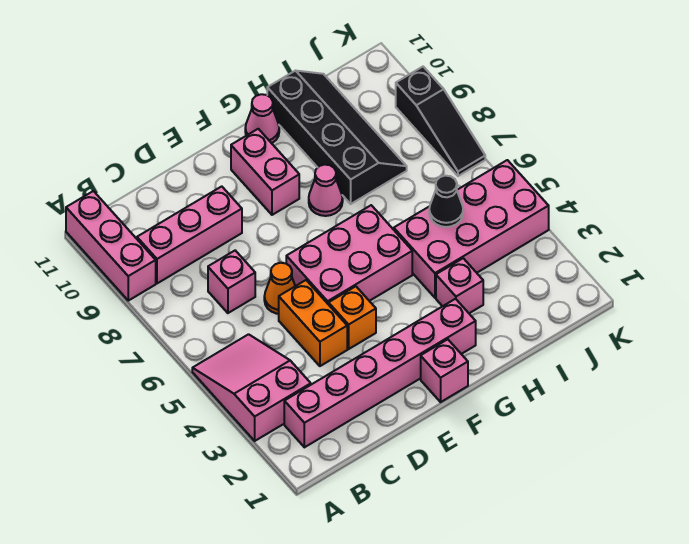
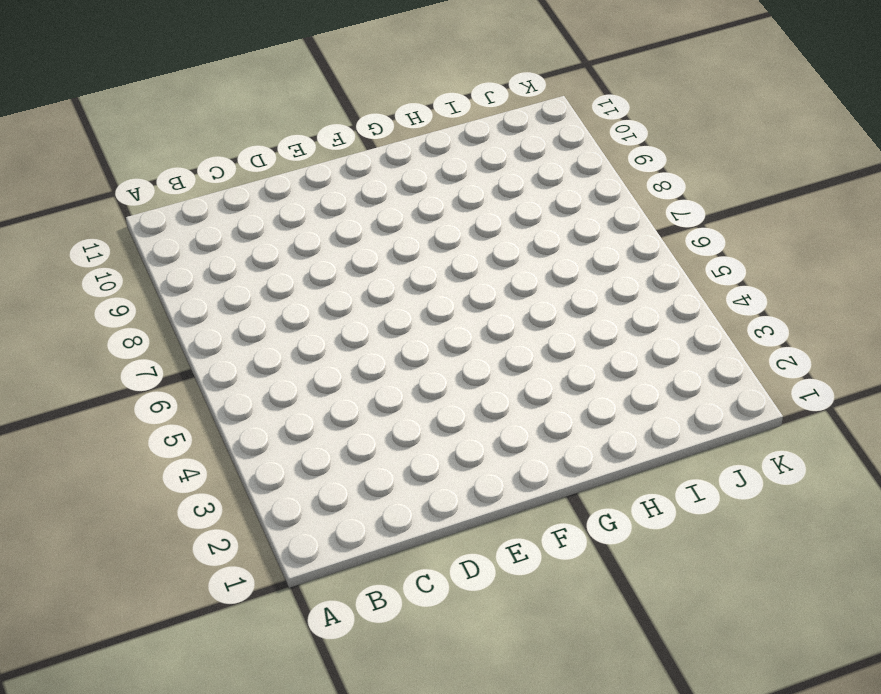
none -> pink 2x3 slope [192,334,311,441]
none -> pink 1x3 brick [66,191,156,301]
none -> pink 1x6 brick [284,299,476,447]

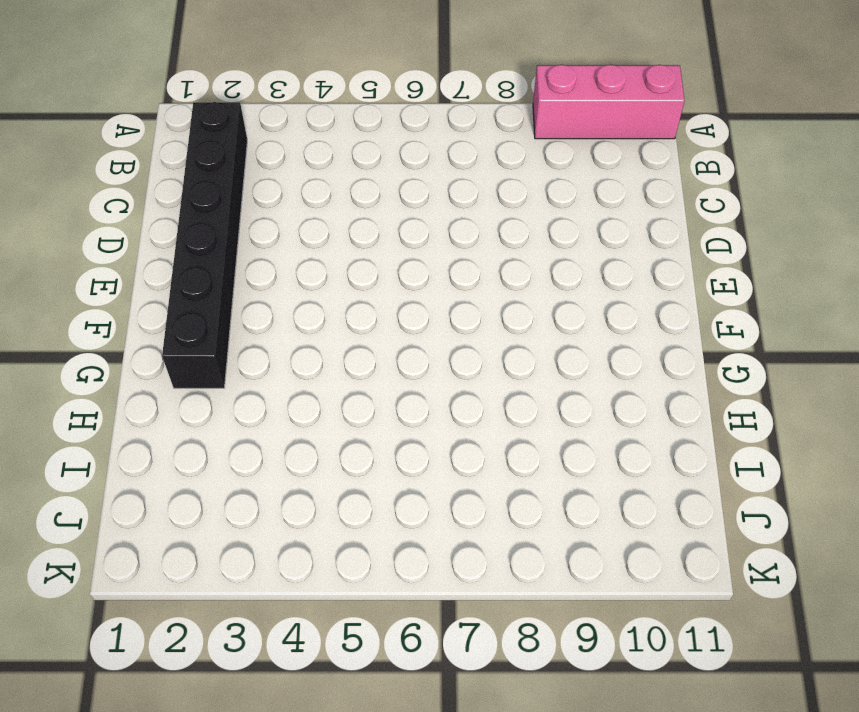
black 1x6 brick [162,102,247,388] -> pink 1x6 brick [284,299,476,447]
none -> pink 2x3 slope [192,334,311,441]
none -> pink 1x3 brick [137,186,242,283]
none -> pink 1x1 brick [208,251,255,313]

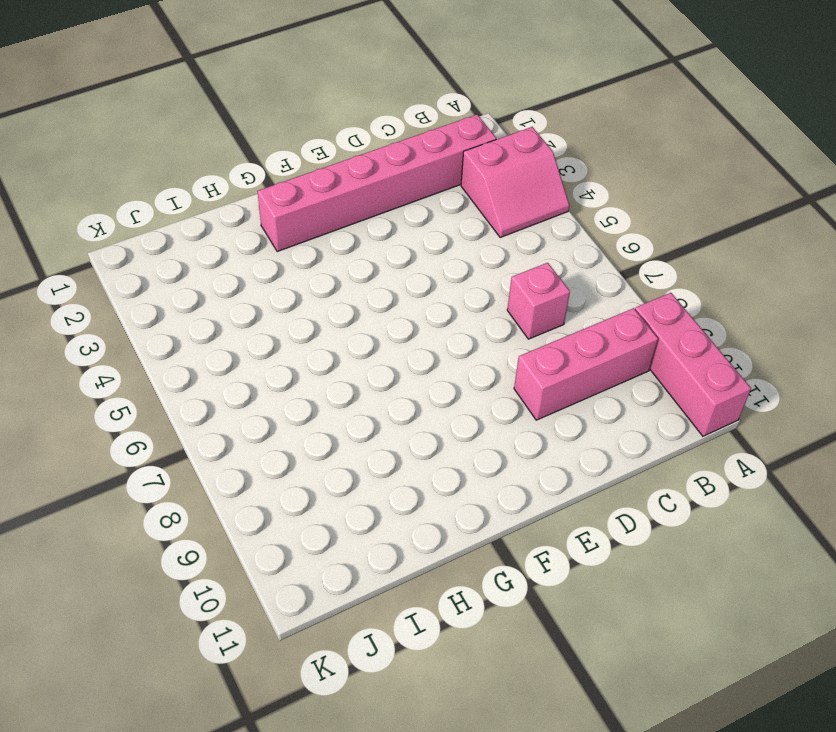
pink 2x2 slope [461,127,569,237] -> pink 2x3 slope [192,334,311,441]
none -> orange 1x2 brick [279,280,347,366]
none -> orange 1x1 cone [264,263,295,314]
none -> orange 1x1 brick [329,286,376,349]

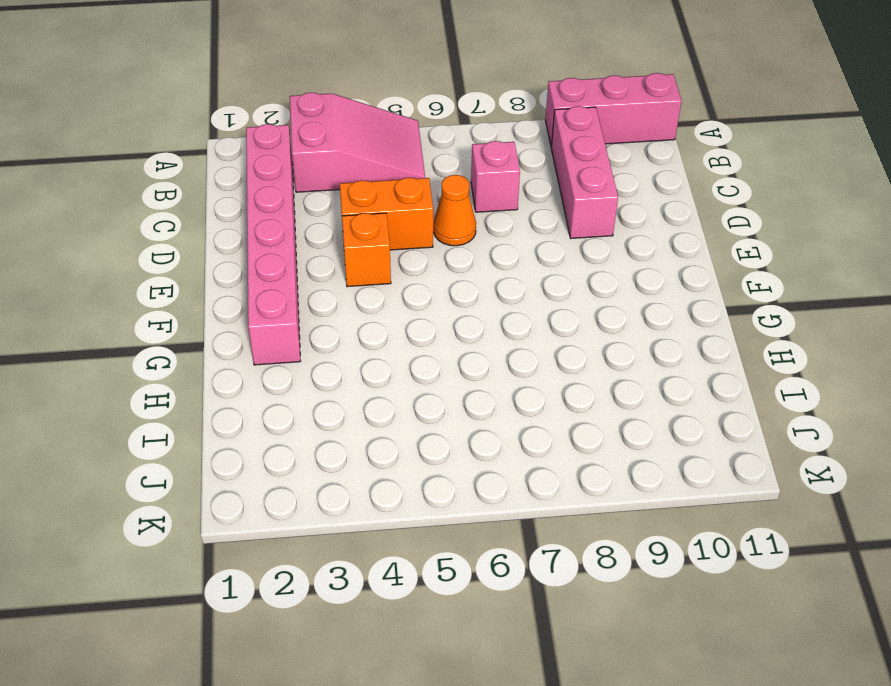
none -> pink 2x3 brick [286,205,412,305]
none -> pink 1x1 brick [421,339,468,402]
none -> pink 1x2 brick [231,129,299,215]

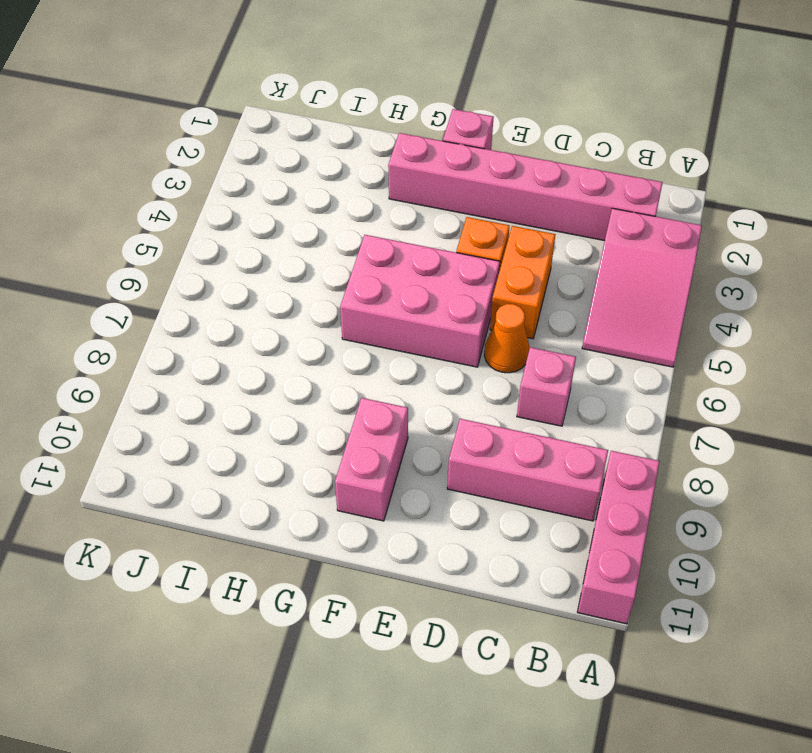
none -> pink 1x1 cone [309,165,343,216]
none -> pink 1x1 cone [245,94,279,143]
none -> pink 1x1 brick [436,258,483,313]

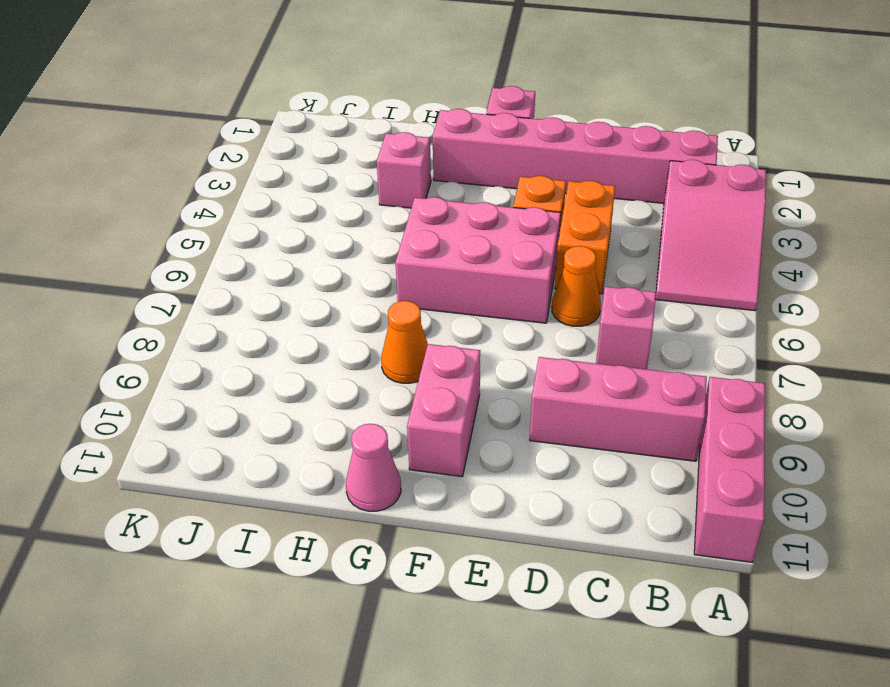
orange 1x1 cone [381,301,428,383] -> pink 1x1 cone [309,165,343,216]
none -> pink 2x4 brick [394,160,549,298]
none -> black 2x4 slope [267,71,407,204]
none -> black 1x3 slope [396,67,485,176]

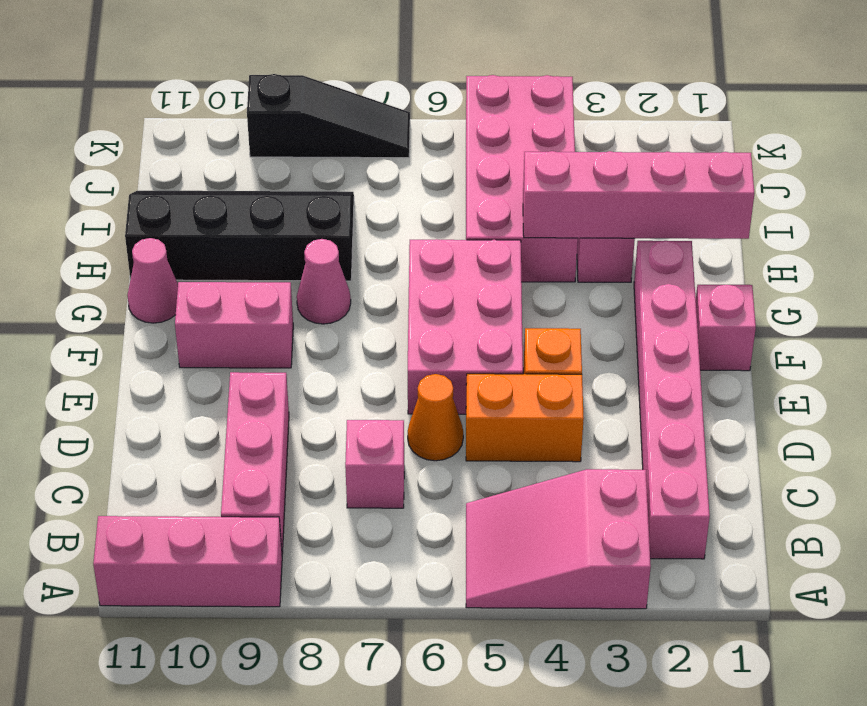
pink 1x4 brick [523,151,754,239] -> none
none -> black 1x1 cone [429,176,463,227]

